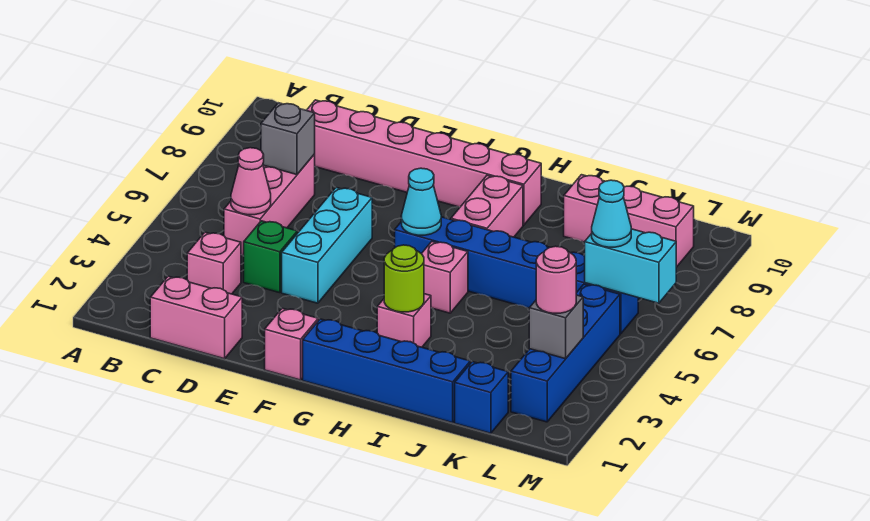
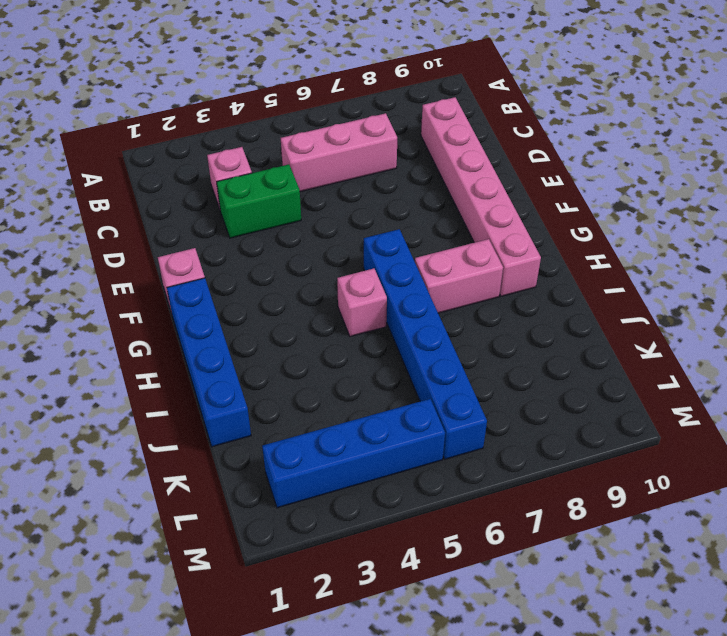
green 1x2 brick [217,164,301,238] -> green 1x1 brick [244,221,297,293]
none -> pink 1x2 brick [150,276,242,359]
none -> cyan 1x3 brick [282,187,372,303]
none -> pink 1x1 brick [377,294,431,347]

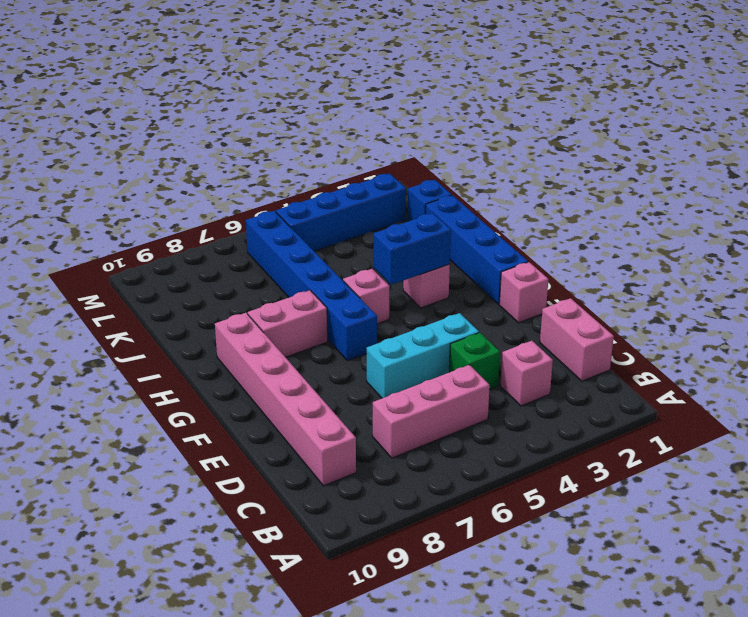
blue 1x2 brick [374,213,451,285] -> lime 1x1 round brick [384,245,424,312]
none -> pink 1x3 brick [564,175,694,267]
none -> pink 1x1 cone [231,148,271,215]
none -> grey 1x1 brick [261,103,315,175]

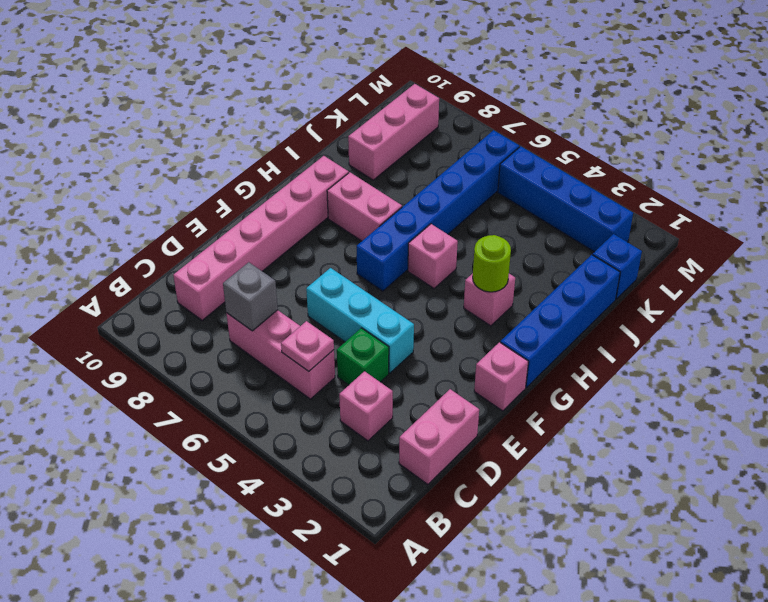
pink 1x1 plate [281,321,334,371] -> pink 1x1 cone [231,148,271,215]
none -> cyan 1x1 cone [401,168,441,235]
none -> grey 1x1 brick [529,295,583,359]
none -> cyan 1x2 brick [585,229,676,303]

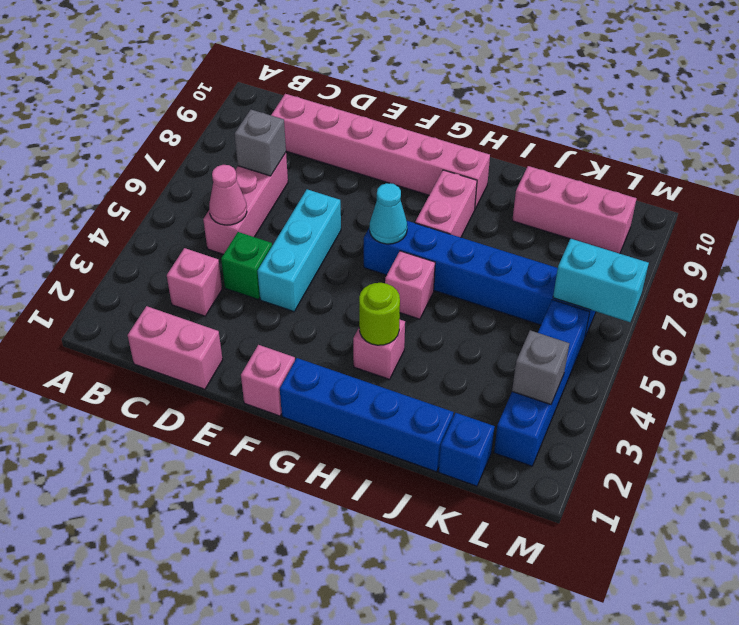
none -> pink 1x1 round brick [536,246,576,313]
none -> cyan 1x1 cone [592,180,631,247]

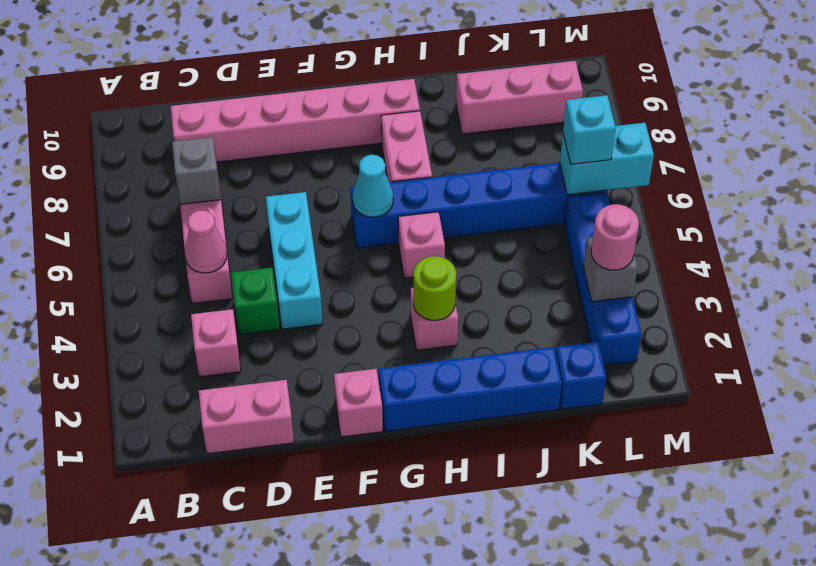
cyan 1x1 brick [563,95,616,164] -> cyan 1x1 cone [592,180,631,247]

